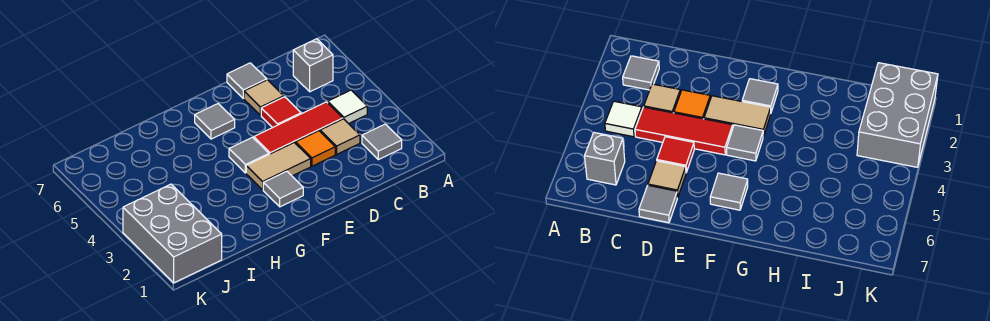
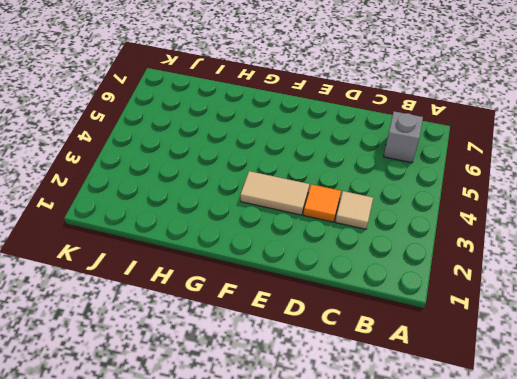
none -> grey 1x1 tile [362,124,402,160]
none -> white 1x1 tile [328,90,367,124]
none -> red 1x3 tile [254,102,343,154]

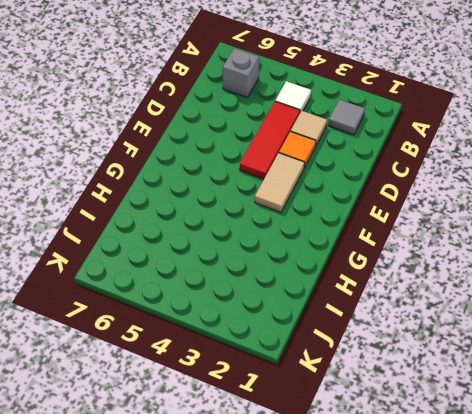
none -> red 1x1 tile [261,97,301,128]
none -> tan 1x1 tile [244,80,284,115]
none -> grey 1x1 tile [227,63,267,98]

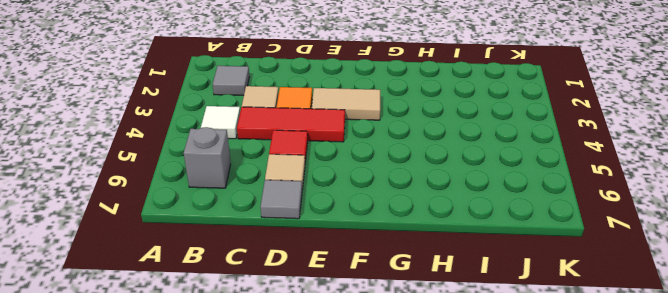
none -> grey 1x1 tile [263,171,303,207]
none -> grey 1x1 tile [229,137,269,173]
none -> grey 1x1 tile [195,104,235,139]

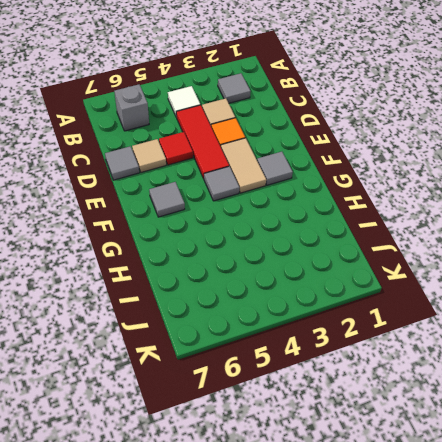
none -> grey 2x3 brick [123,184,222,283]

